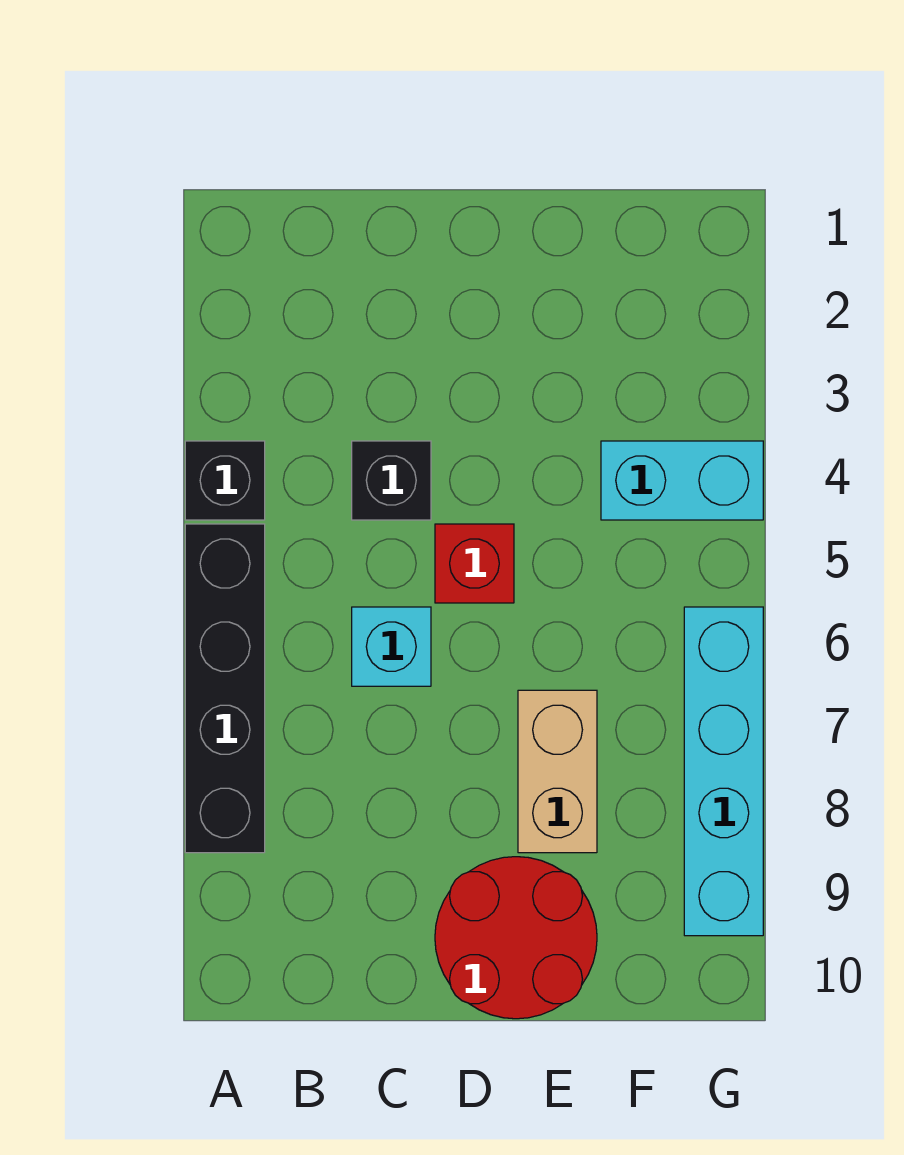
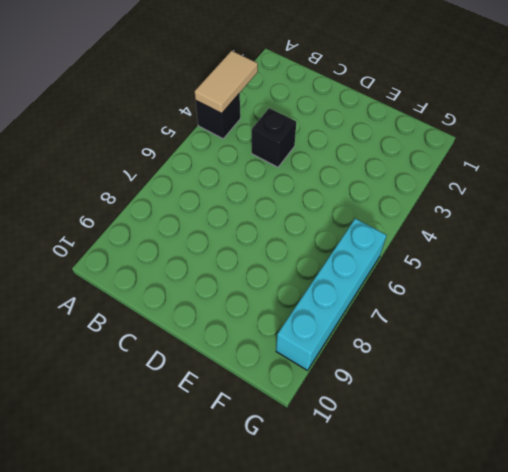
tan 1x2 tile [195,51,258,113] -> none
none -> black 1x4 brick [185,524,265,853]
none -> cyan 1x1 brick [352,607,431,686]

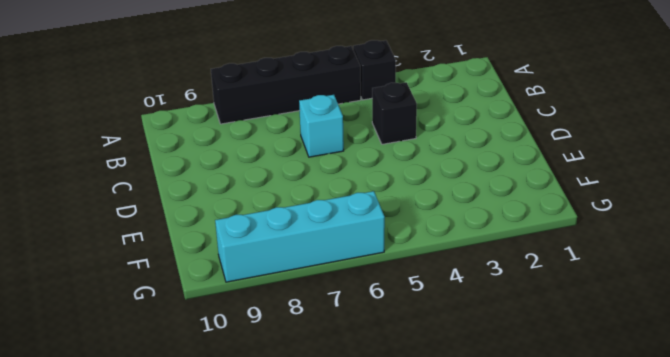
none -> red 1x1 brick [435,524,514,603]
none -> red 2x2 round brick [435,857,597,1019]

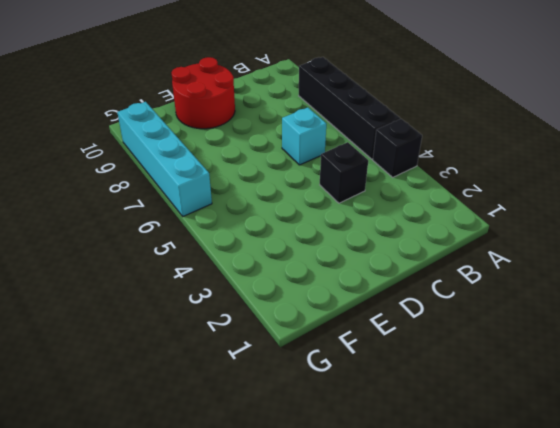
none -> red 1x1 brick [435,524,514,603]
none -> tan 1x2 brick [518,690,597,853]

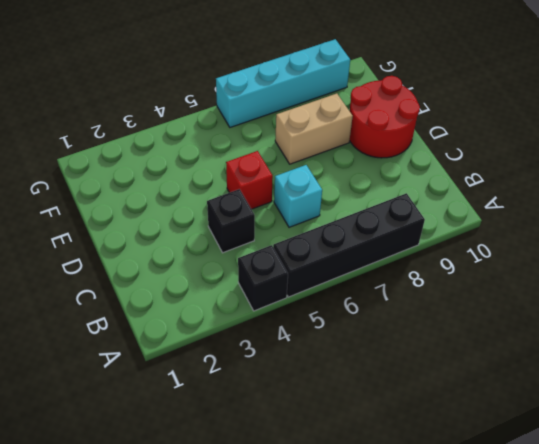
none -> cyan 1x2 brick [601,441,763,520]

